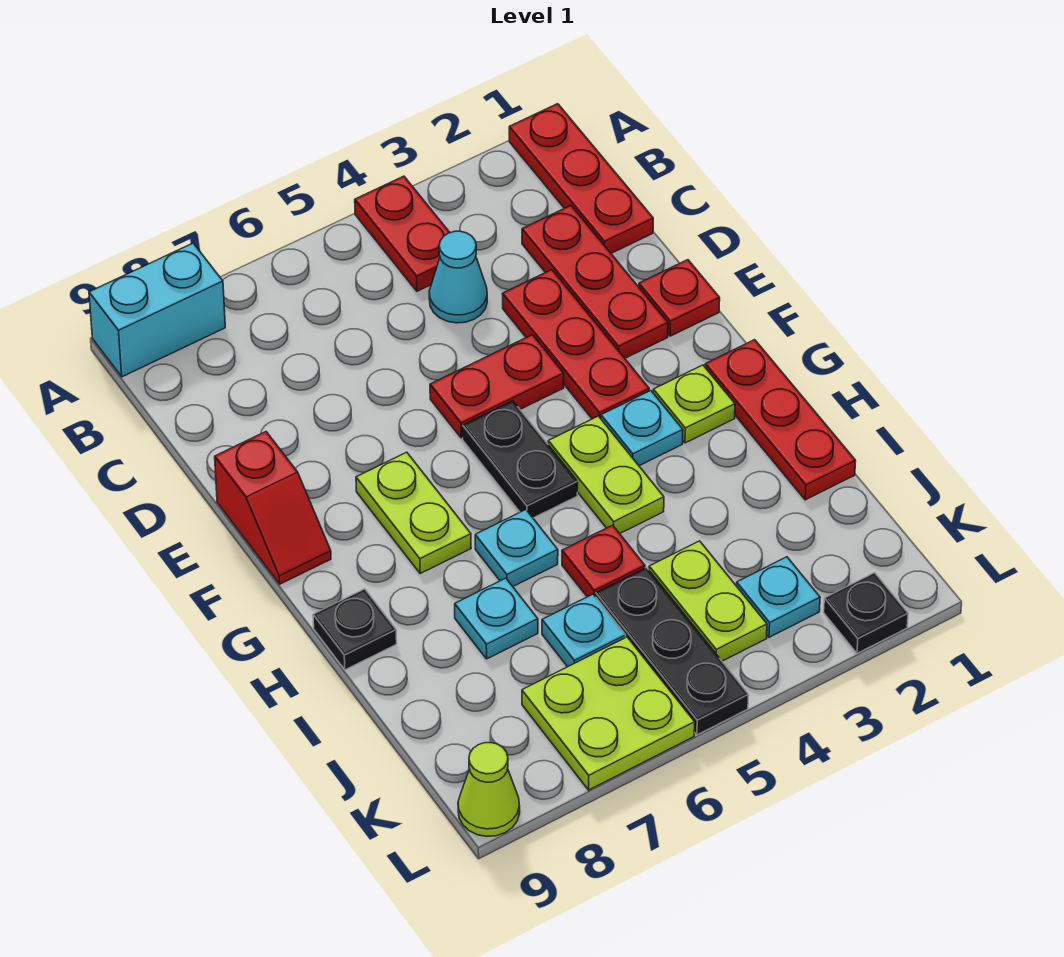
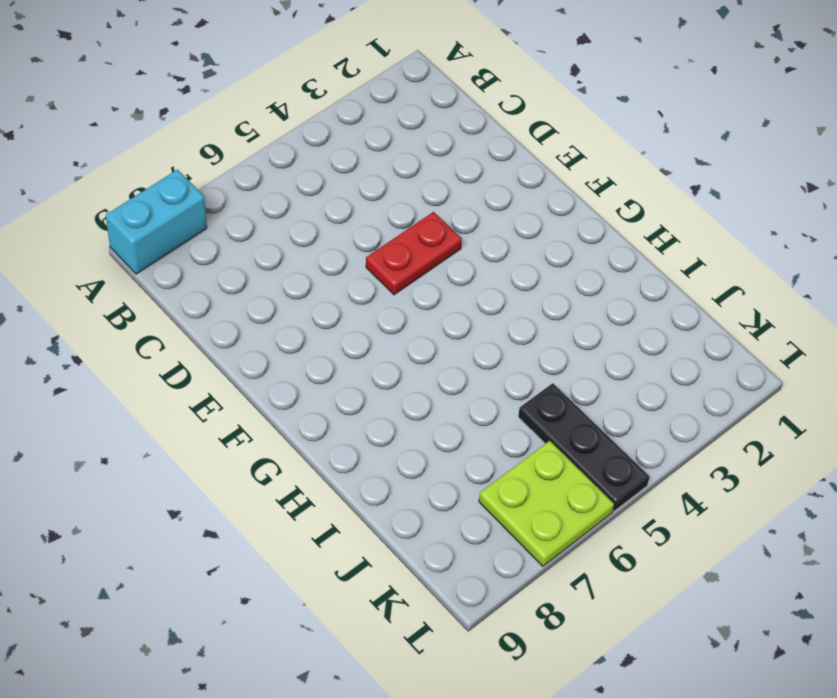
none -> red 1x3 plate [509,104,653,253]
none -> red 1x2 plate [355,176,450,291]
none -> red 1x3 plate [522,206,668,358]

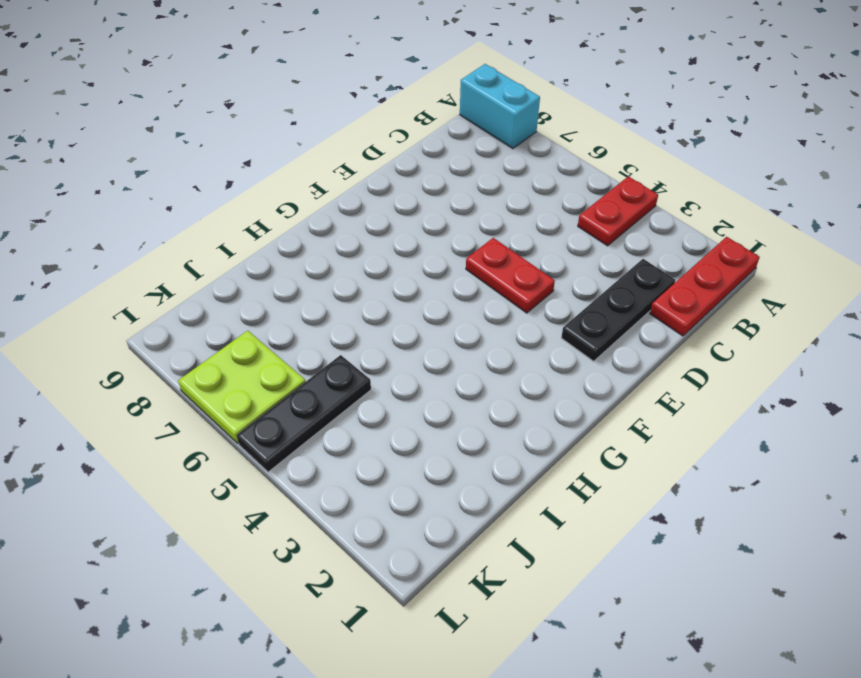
black 1x3 plate [561,259,675,361] -> red 1x3 plate [522,206,668,358]
none -> cyan 1x1 cone [429,231,487,323]
none -> red 1x3 plate [503,270,649,419]
none -> red 1x1 plate [639,260,720,336]

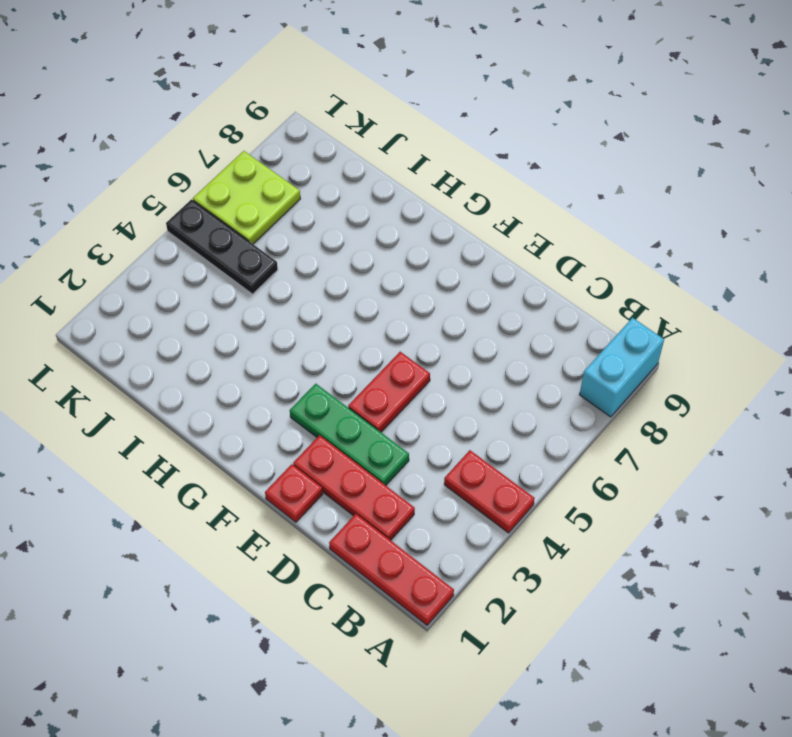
green 1x3 plate [290,384,409,485] -> red 1x3 plate [503,270,649,419]
none -> cyan 1x1 cone [429,231,487,323]
none -> red 1x2 slope [215,432,331,584]
none -> black 1x2 plate [463,401,578,518]

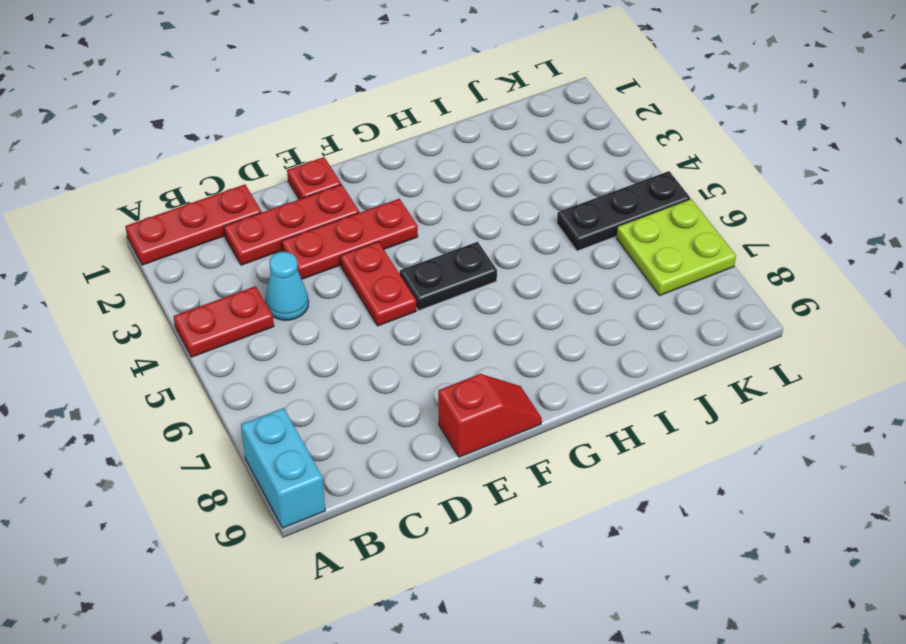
none -> lime 1x2 plate [356,452,471,574]
none -> red 1x3 plate [705,340,856,500]
none -> lime 1x1 plate [653,365,735,443]

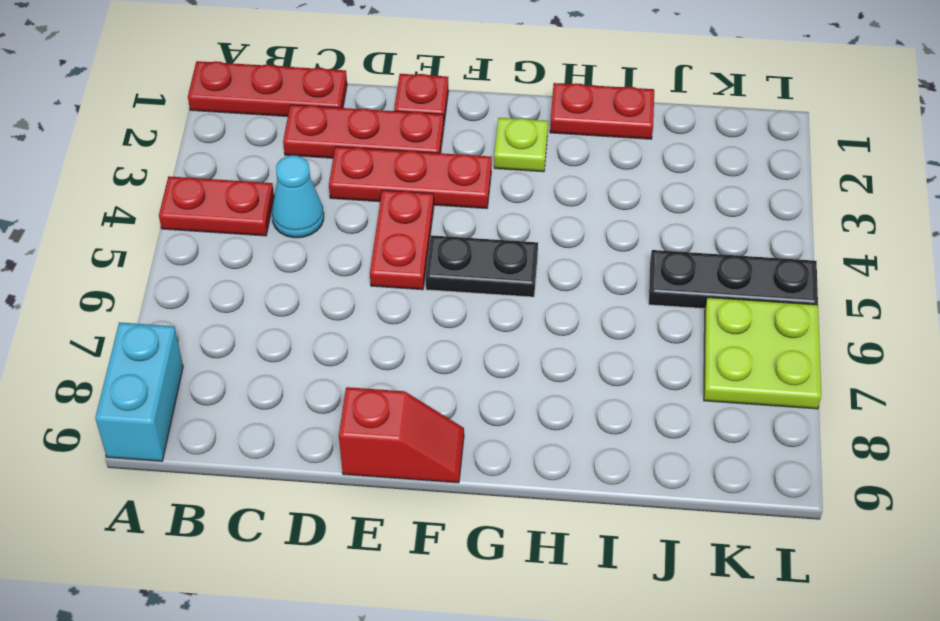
red 1x2 plate [550,83,654,139] -> red 1x3 plate [705,340,856,500]
none -> lime 1x2 plate [356,452,471,574]
none -> cyan 1x1 plate [601,391,683,466]
none -> lime 1x2 plate [548,416,664,534]

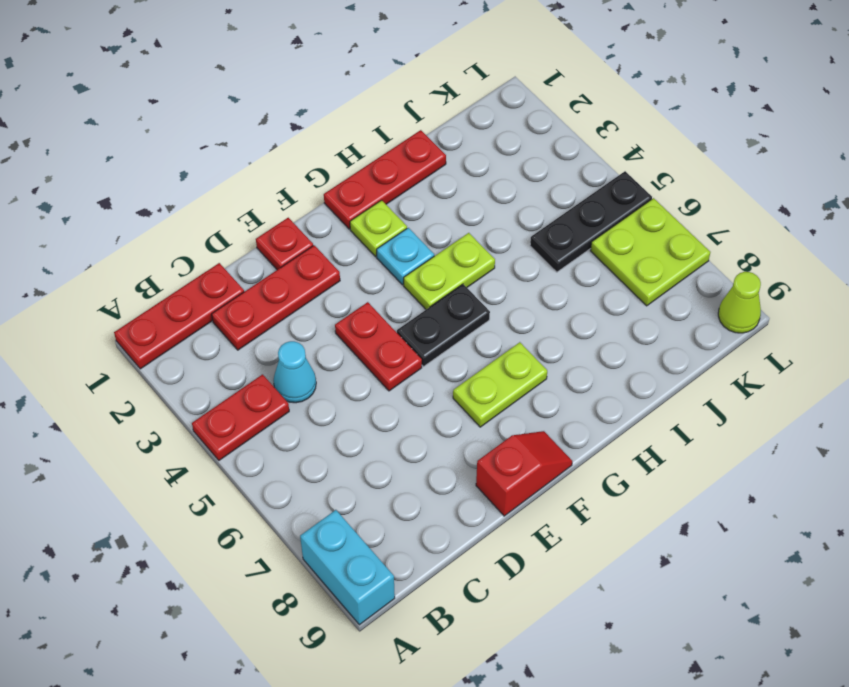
none -> red 1x3 plate [503,270,649,419]
none -> cyan 1x1 plate [475,510,558,586]
none -> black 1x1 plate [313,589,397,670]

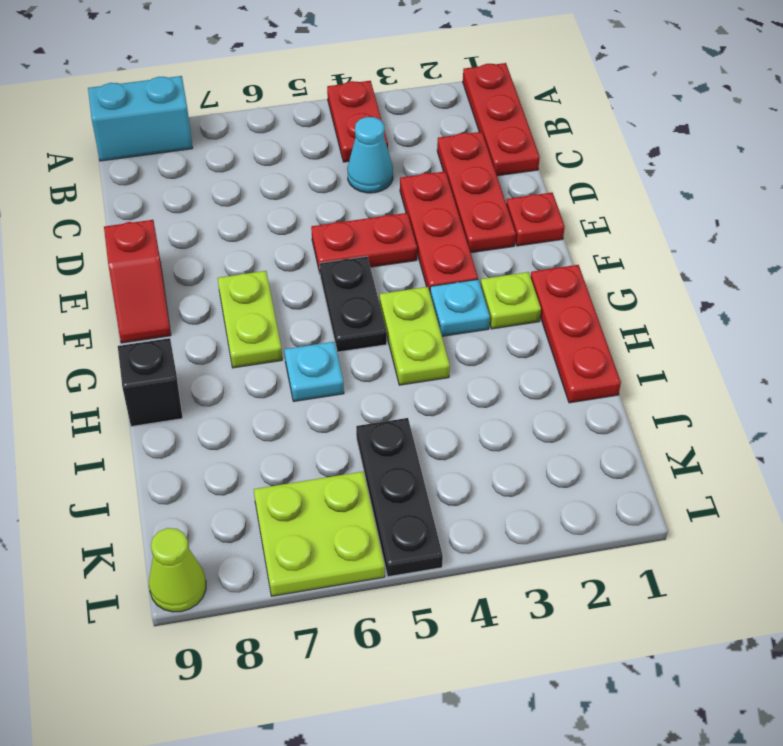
black 1x1 brick [118,338,183,426] -> black 1x1 plate [313,589,397,670]
none -> red 1x1 plate [562,525,645,597]
none -> cyan 1x1 plate [455,578,538,659]
none -> lime 1x2 plate [649,541,767,661]

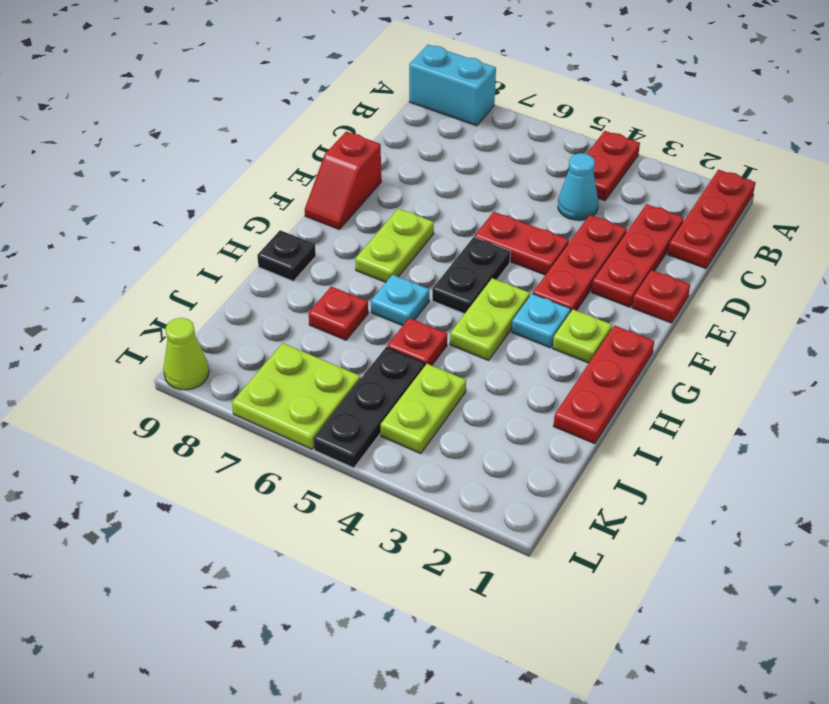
red 1x1 plate [309,287,368,340] -> cyan 1x1 plate [455,578,538,659]
none -> cyan 1x1 plate [542,594,626,667]
none -> cyan 1x1 plate [737,557,820,637]
none -> black 1x1 plate [824,573,908,653]

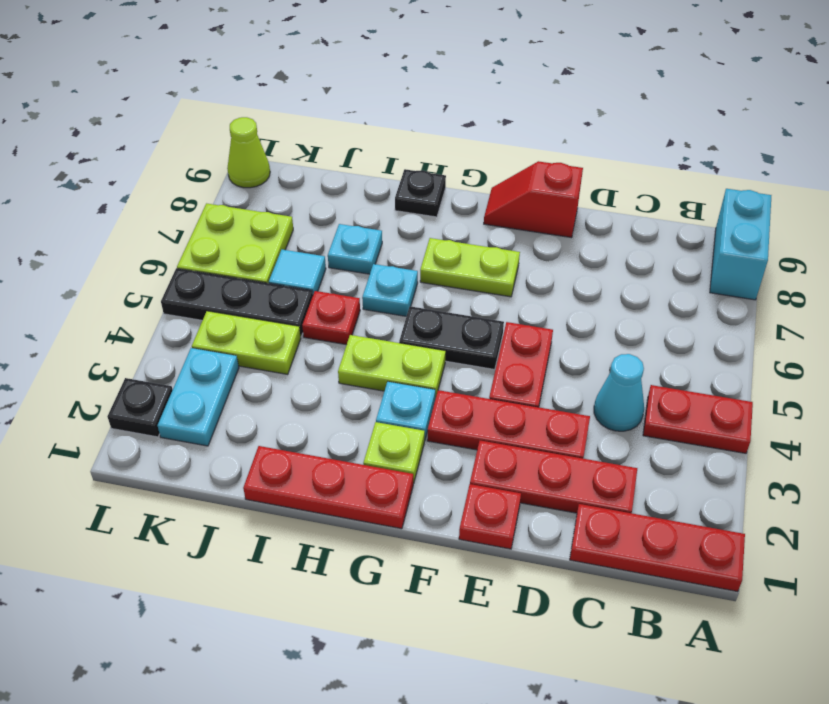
cyan 1x1 tile [269,250,326,294] -> cyan 1x1 plate [542,594,626,667]
cyan 1x2 plate [158,348,239,446] -> cyan 1x1 plate [737,557,820,637]

